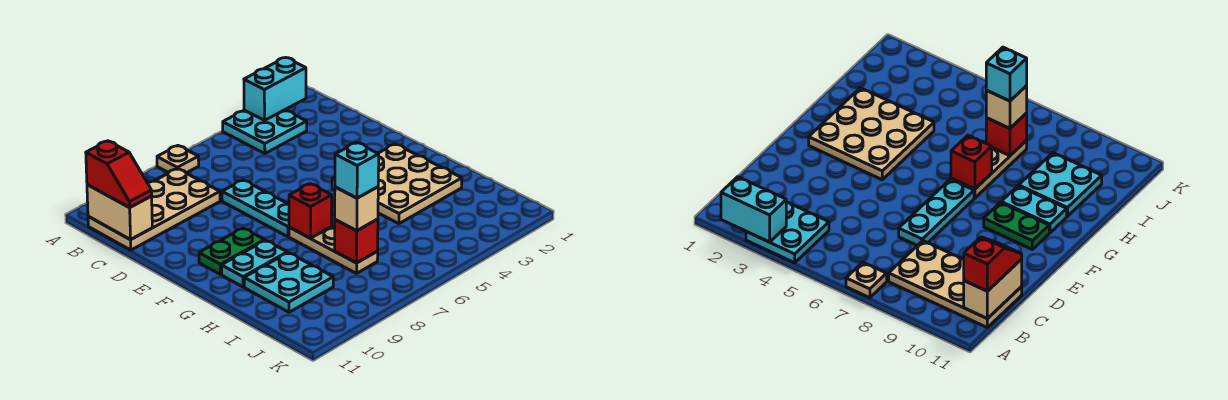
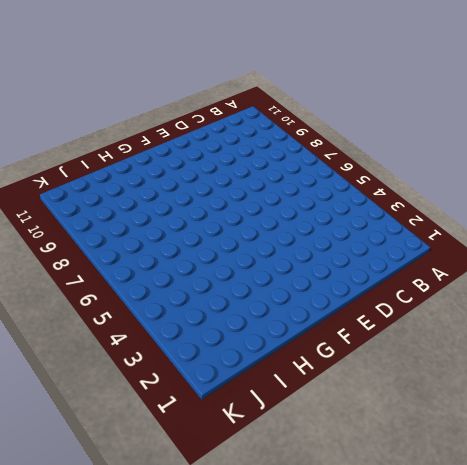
none -> cyan 2x2 plate [223,110,307,154]
none -> tan 1x1 plate [157,146,199,173]
none -> tan 2x4 plate [88,169,220,250]

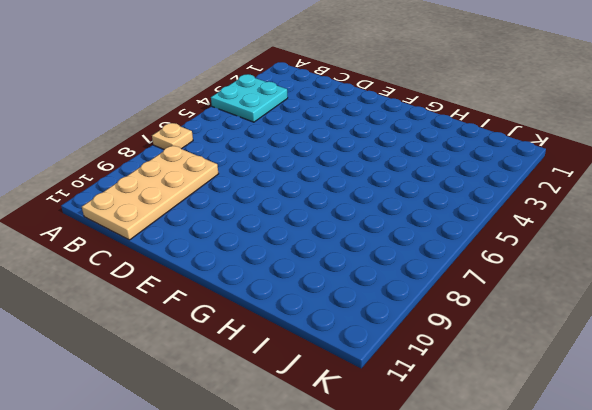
none -> cyan 1x3 plate [222,180,289,237]
none -> tan 3x3 plate [332,144,462,224]
none -> green 1x2 plate [199,228,265,274]

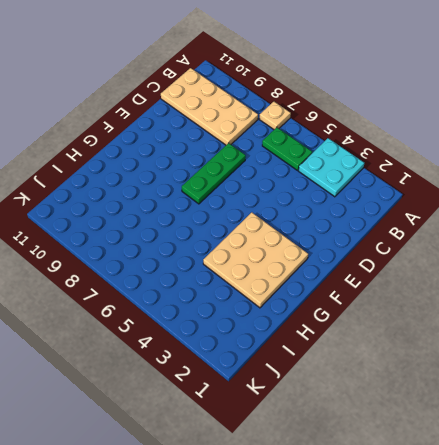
green 1x2 plate [262,127,312,170] -> green 1x2 plate moved to [199,228,265,274]
green 1x3 plate [182,143,246,204] -> cyan 1x3 plate [222,180,289,237]
none -> tan 1x3 plate [289,227,378,273]
none -> cyan 1x2 plate [221,240,287,287]
none -> cyan 2x2 plate [244,253,333,312]

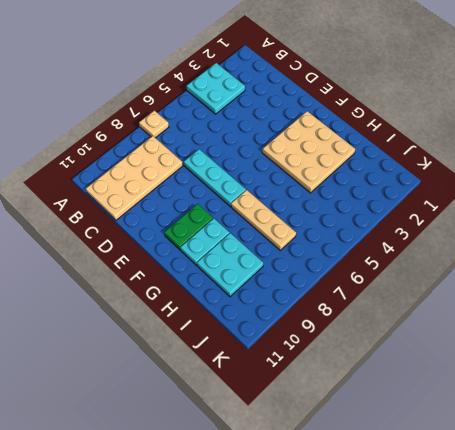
none -> cyan 1x2 brick [244,58,306,120]
none -> tan 1x2 brick [87,185,152,240]
none -> red 1x1 brick [289,184,332,238]

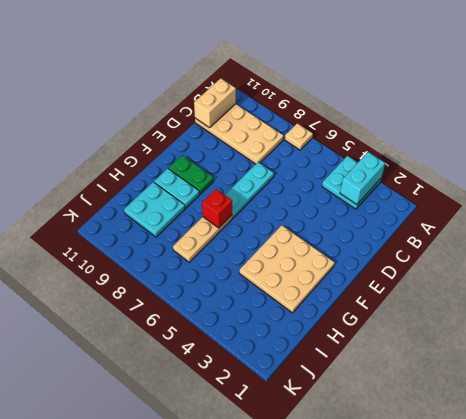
cyan 1x2 brick [340,152,385,205] -> cyan 1x2 brick turned to [244,58,306,120]
none -> red 1x1 brick [335,219,378,263]
none -> red 1x2 slope [86,141,152,208]
none -> tan 1x1 brick [335,187,378,231]

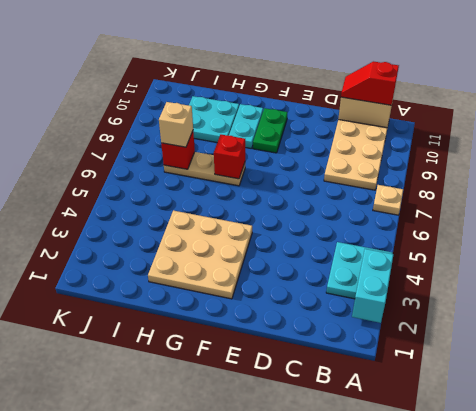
none -> cyan 1x3 plate [222,180,289,237]
none -> cyan 1x1 brick [335,143,379,198]

